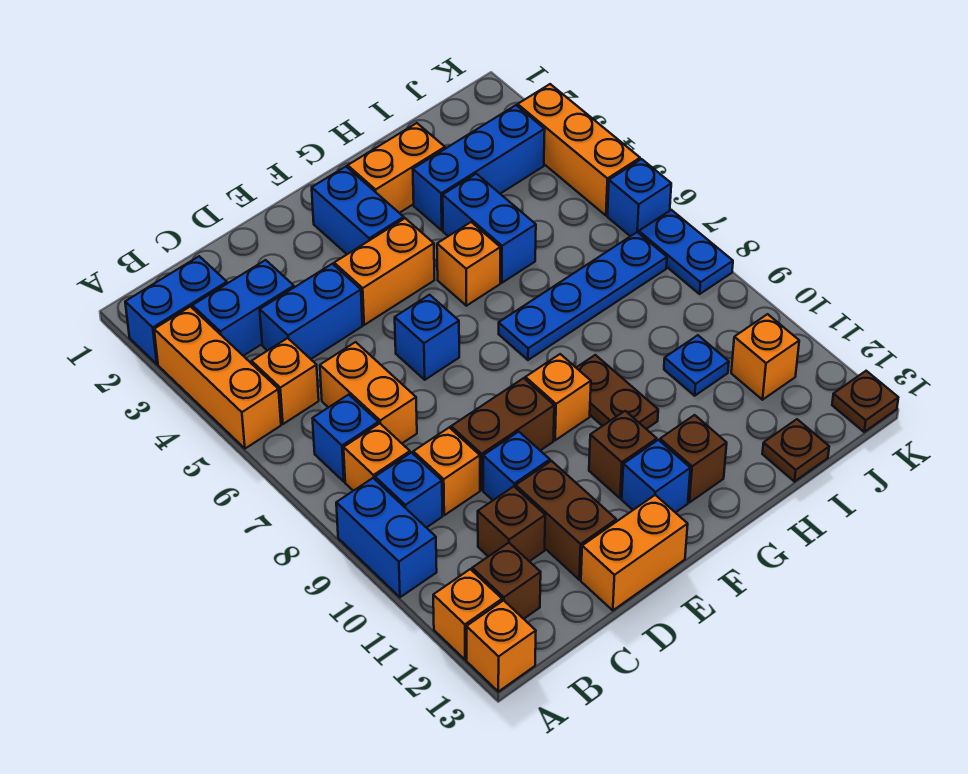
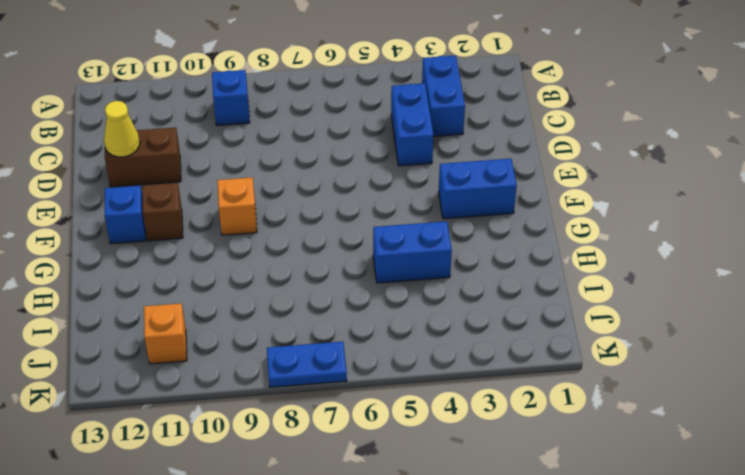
yellow 1x1 cone [104,101,140,157] -> none
none -> blue 1x2 brick [125,256,227,364]
none -> orange 1x3 brick [154,307,281,449]
none -> blue 1x2 brick [336,478,437,597]
none -> orange 1x1 brick [433,569,502,660]

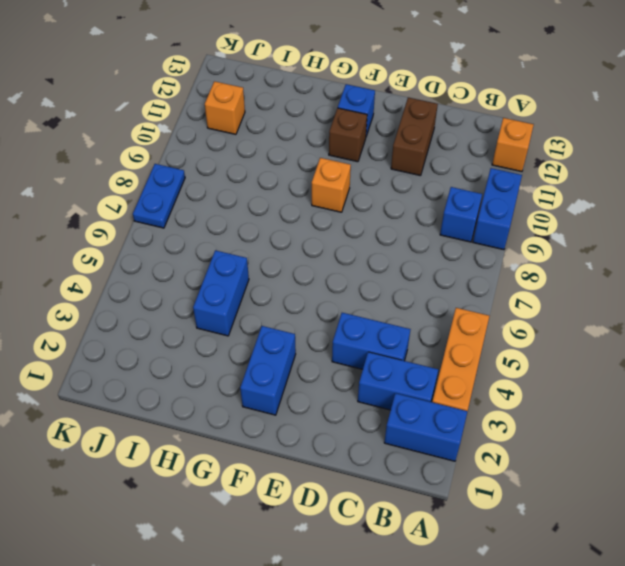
none -> orange 1x1 brick [467,600,536,692]
none -> orange 1x1 brick [252,338,319,424]
none -> blue 1x1 brick [312,395,378,482]
none -> orange 1x1 brick [344,423,410,491]

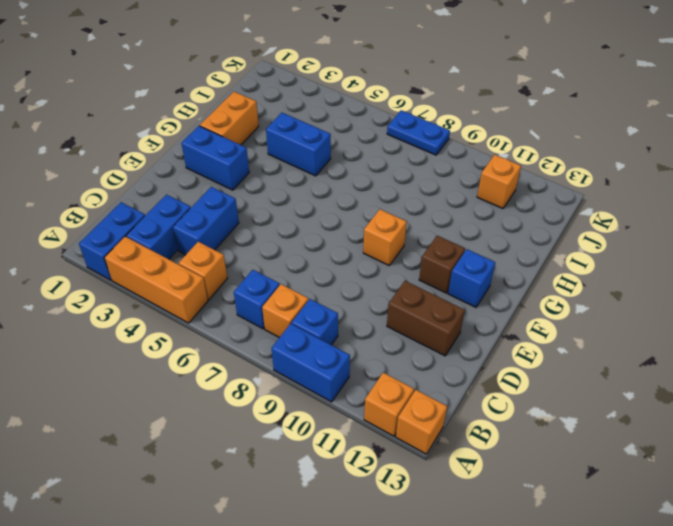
none -> brown 1x1 brick [472,543,541,619]
none -> orange 1x2 brick [320,342,417,443]
none -> orange 1x1 brick [413,427,480,515]
none -> brown 1x1 brick [478,487,545,561]

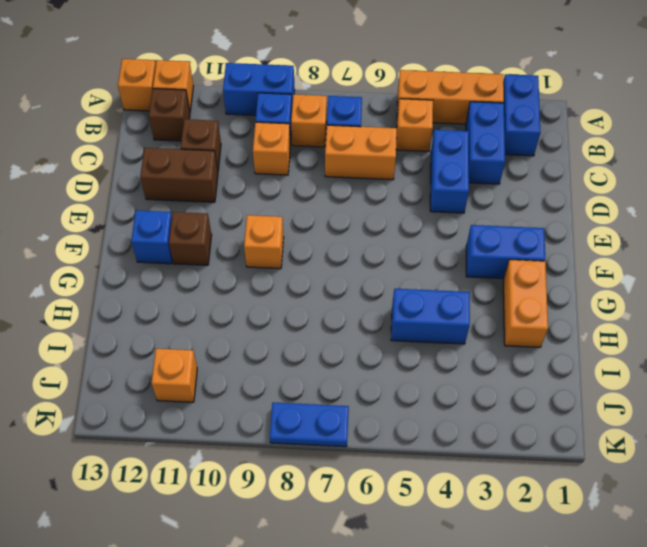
none -> brown 1x2 brick [451,378,554,490]
none -> blue 1x1 brick [483,432,550,500]
none -> orange 1x2 brick [581,495,688,610]
none -> orange 1x2 brick [334,218,434,325]

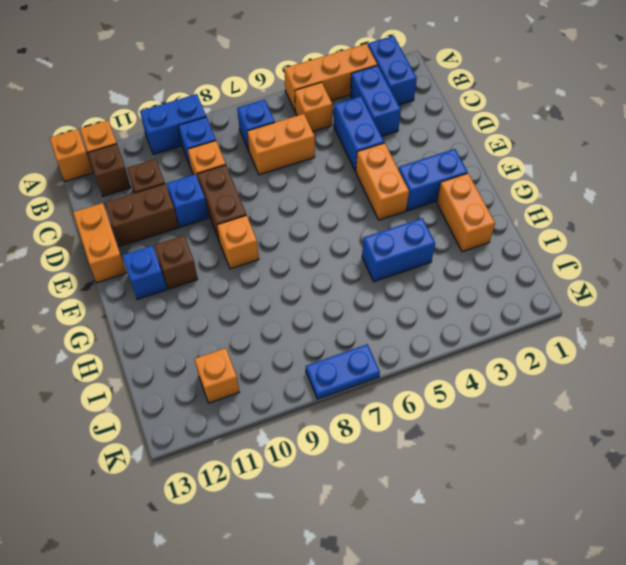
none -> orange 1x1 brick [344,423,410,491]
none -> blue 1x1 brick [395,295,459,380]
none -> orange 1x1 brick [437,222,500,306]
none -> blue 1x4 plate [499,232,667,360]

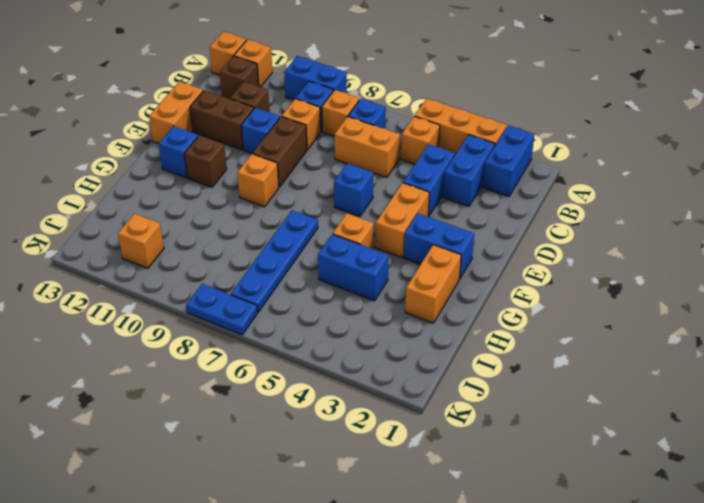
none -> brown 1x2 plate [576,355,658,429]
none -> brown 1x1 brick [660,415,727,503]
none -> blue 1x3 brick [413,105,545,230]
none -> blue 1x1 plate [664,335,729,396]

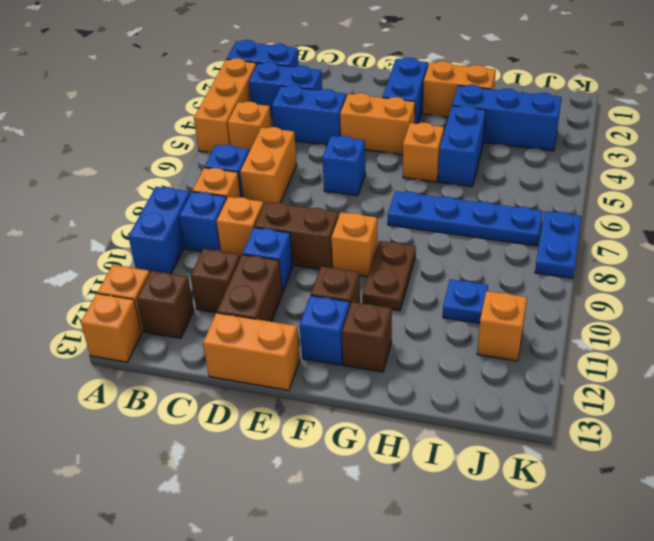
none -> brown 1x1 plate [762,419,829,482]
none -> orange 1x3 brick [518,84,640,216]
none -> blue 1x1 brick [607,159,671,236]
none -> brown 1x1 plate [832,371,898,432]

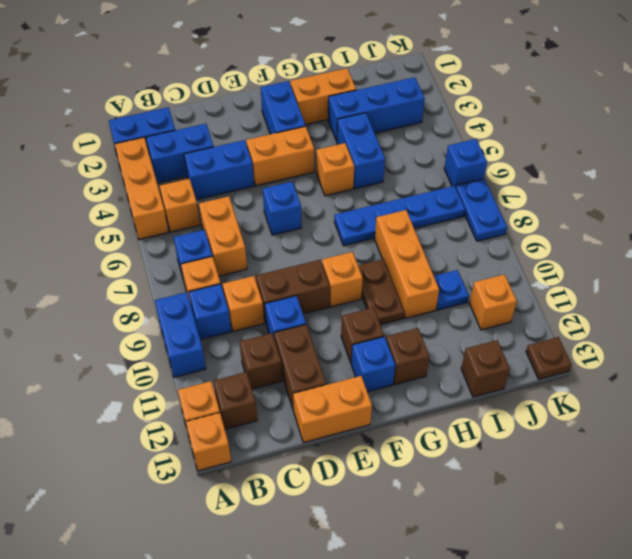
orange 1x3 brick [375,210,439,318] -> orange 1x3 brick moved to [518,84,640,216]
brown 1x1 brick [461,340,510,397] -> brown 1x1 plate [762,419,829,482]

